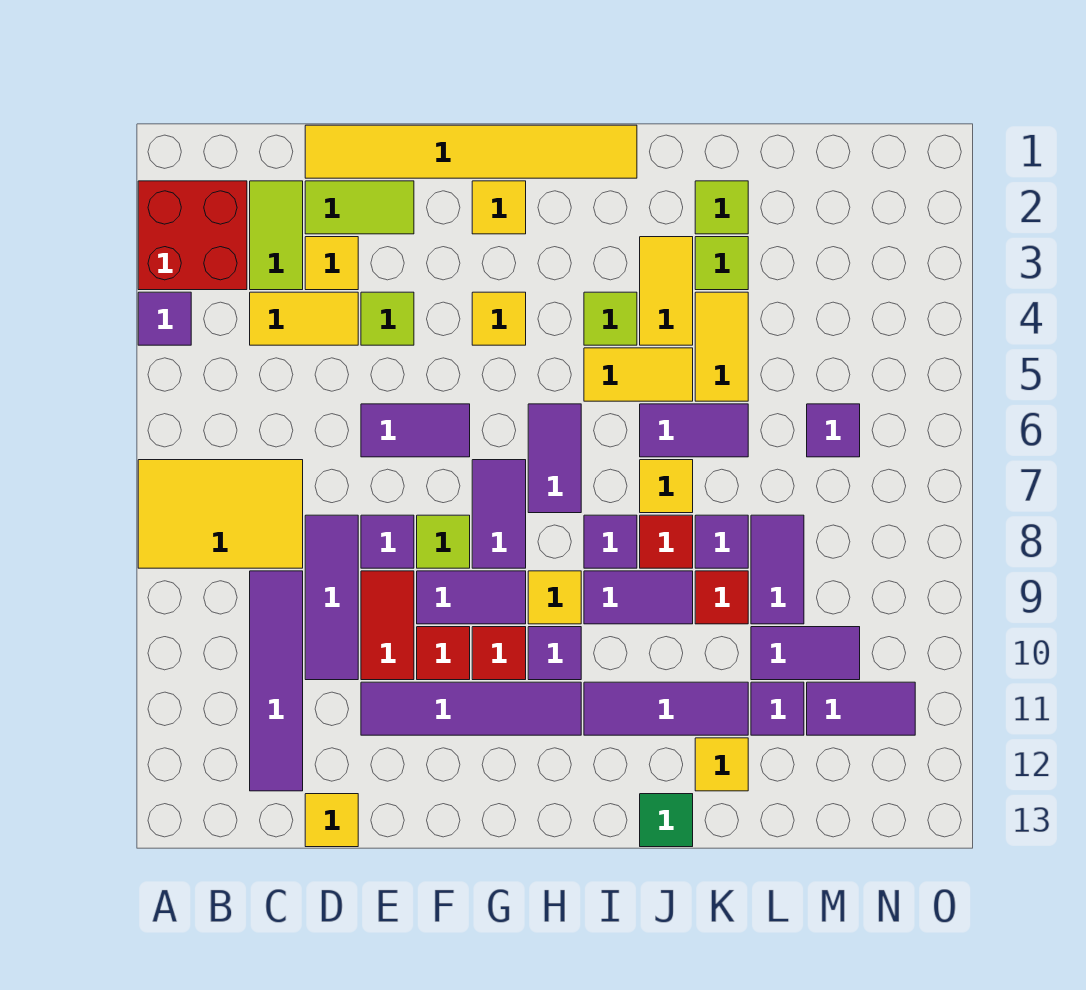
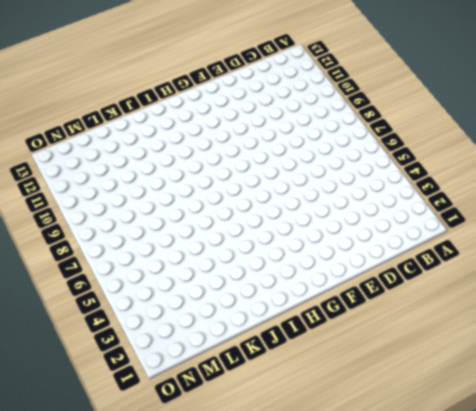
none -> red 2x2 brick [138,181,247,290]
none -> purple 1x1 tile [138,292,191,345]
none -> yellow 2x3 tile [138,460,303,568]
none -> lime 1x2 tile [250,181,303,290]

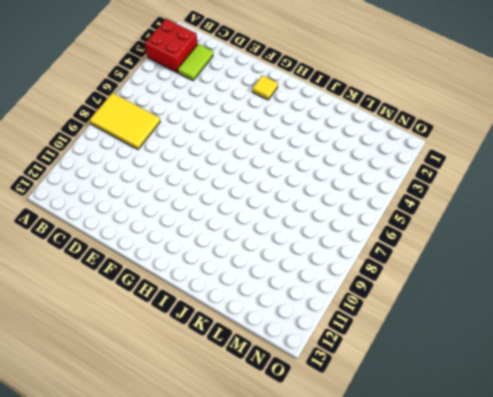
none -> purple 1x1 tile [138,292,191,345]
none -> yellow 1x2 tile [250,292,358,345]
none -> purple 1x4 tile [250,571,303,791]
none -> yellow 1x6 tile [305,125,637,178]

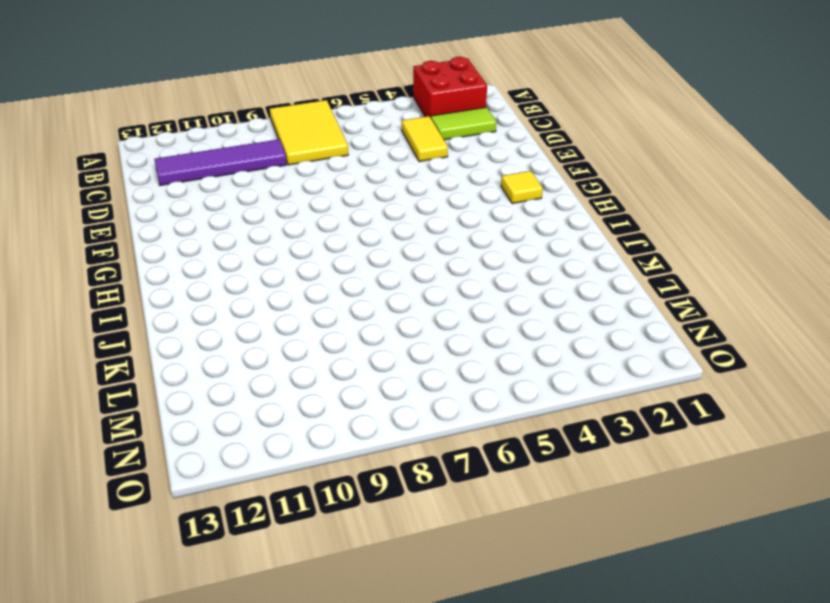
none -> purple 1x1 tile [138,292,191,345]
none -> yellow 1x6 tile [305,125,637,178]
none -> lime 1x2 tile [305,181,414,234]
none -> yellow 1x1 tile [305,237,358,290]

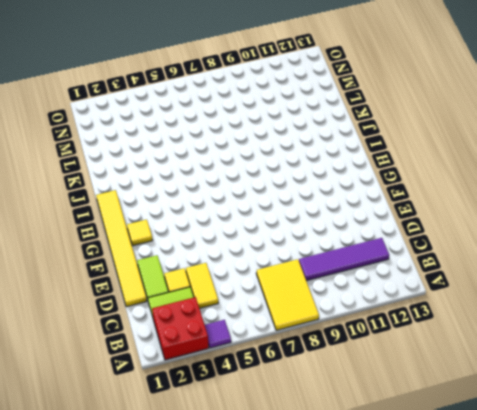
none -> purple 1x3 tile [305,515,358,680]
none -> yellow 1x1 tile [305,794,358,847]
none -> lime 1x1 tile [361,292,414,345]
none -> purple 1x2 tile [361,404,470,457]

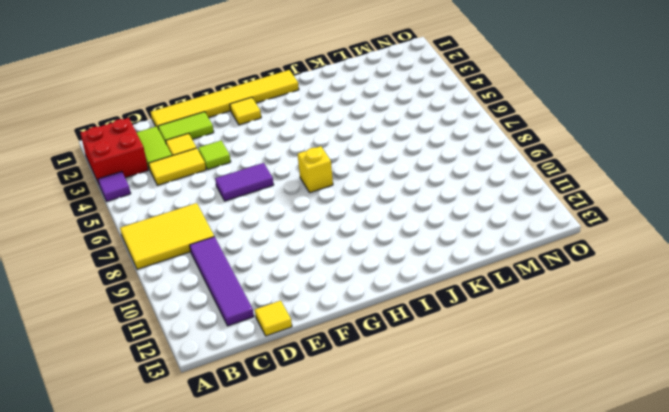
yellow 1x1 brick [298,146,333,193] -> purple 1x2 tile [528,404,581,513]
none -> purple 1x3 tile [305,515,358,680]
none -> purple 1x1 tile [361,515,414,568]
none -> red 1x2 tile [361,571,414,680]
none -> purple 1x4 tile [361,682,581,735]

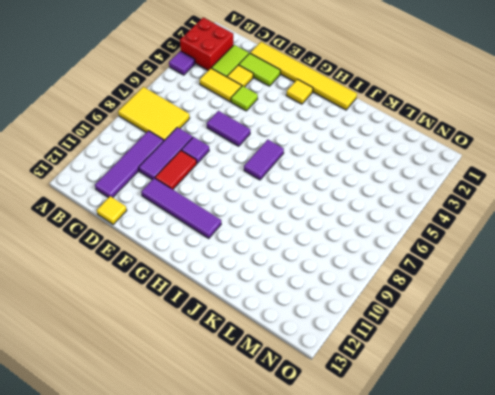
none -> lime 1x1 tile [417,515,470,568]
none -> purple 1x2 tile [417,571,526,624]
none -> red 1x1 tile [417,627,470,680]
none -> yellow 1x1 tile [472,292,526,345]

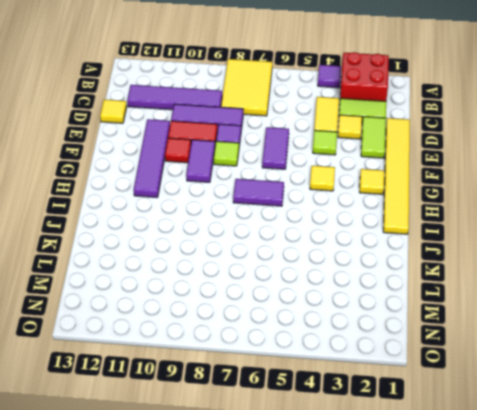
none -> purple 1x2 tile [472,460,526,568]
none -> red 1x1 tile [472,627,526,680]
none -> yellow 1x1 tile [528,571,581,624]
none -> purple 1x1 tile [528,627,581,680]

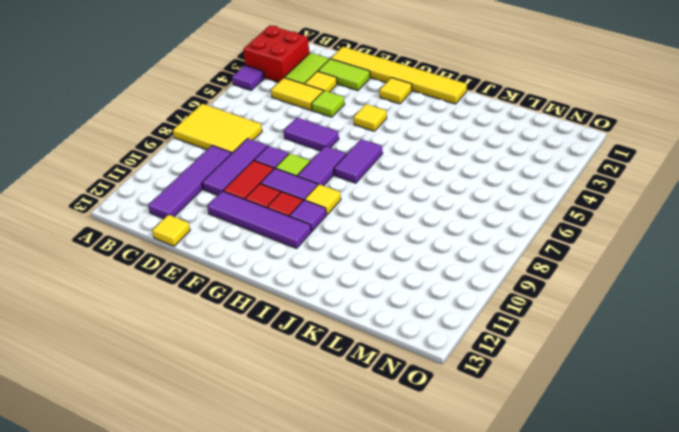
none -> lime 1x1 tile [584,292,637,345]
none -> yellow 1x2 tile [584,348,693,401]
none -> purple 1x1 tile [584,515,637,568]
none -> purple 1x2 tile [584,571,693,624]

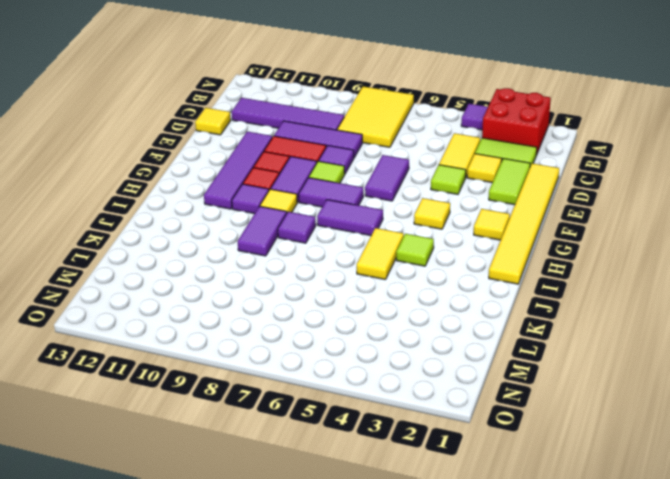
none -> purple 1x3 tile [584,682,748,735]
none -> yellow 1x2 tile [640,237,693,345]
none -> purple 1x2 tile [640,404,748,457]
none -> yellow 1x1 tile [640,460,693,513]

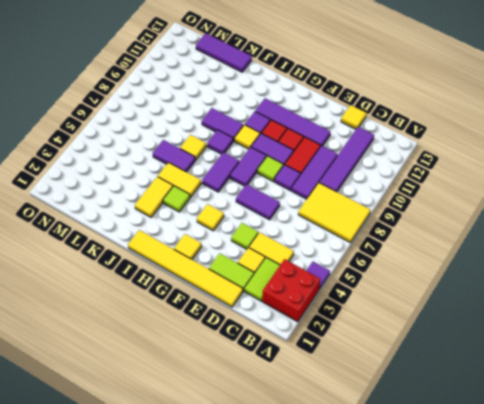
purple 1x3 tile [196,33,252,72] -> purple 1x3 tile moved to [584,682,748,735]
none -> red 1x1 tile [640,515,693,568]
none -> green 1x1 tile [640,794,693,847]
none -> lime 1x1 tile [695,181,748,234]
none -> lime 1x1 tile [695,237,748,290]

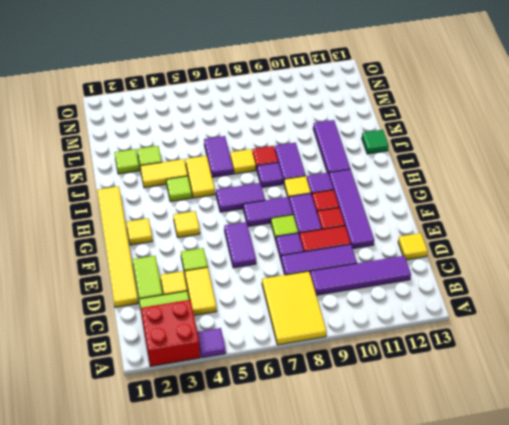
none -> yellow 1x2 tile [695,292,748,401]
none -> purple 1x1 tile [695,515,748,568]
none -> red 1x1 tile [695,571,748,624]
none -> yellow 1x1 tile [695,738,748,791]

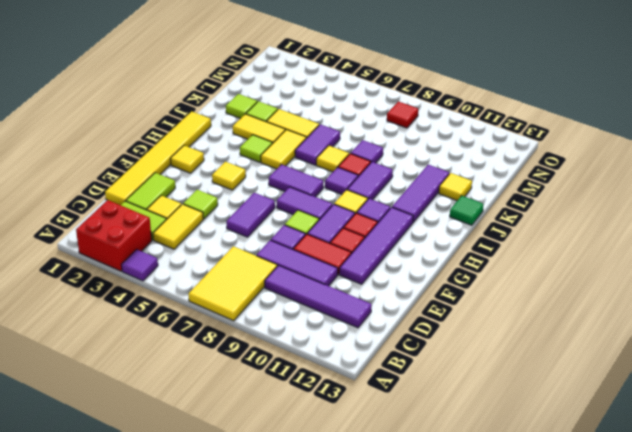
red 1x1 tile [387,101,418,128] -> red 1x1 tile moved to [695,571,748,624]
none -> yellow 1x1 tile [305,794,358,847]
none -> purple 1x2 tile [751,515,804,624]
none -> purple 1x2 tile [751,627,860,680]
none -> purple 1x1 tile [751,682,804,735]

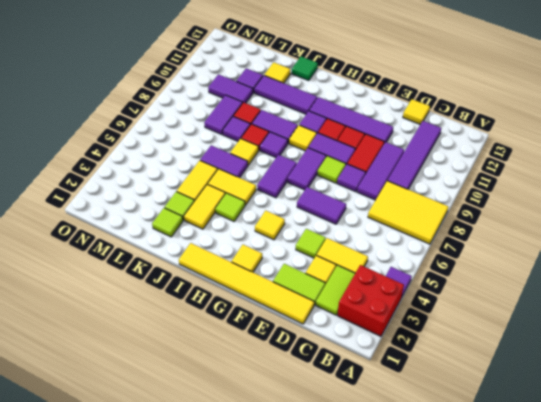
none -> purple 1x1 tile [807,404,860,457]
none -> purple 1x2 tile [807,682,915,735]

